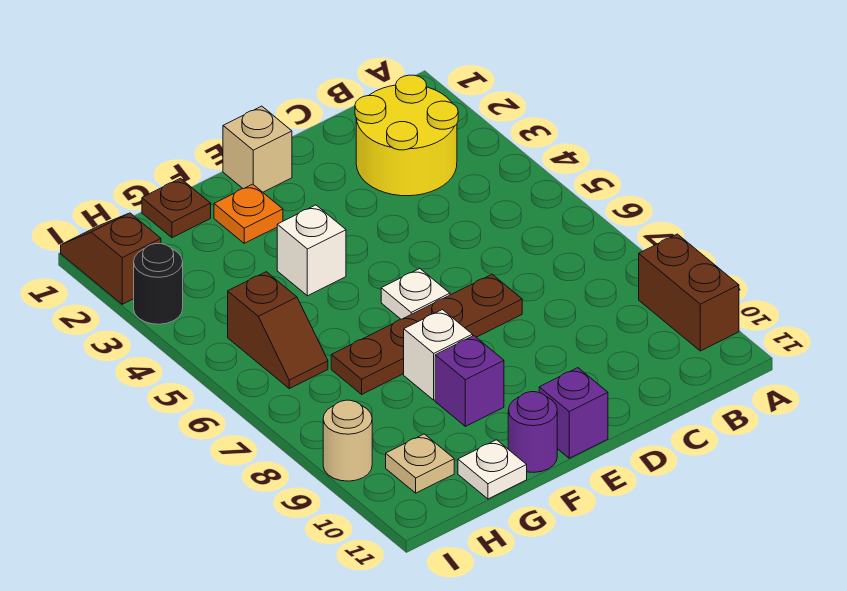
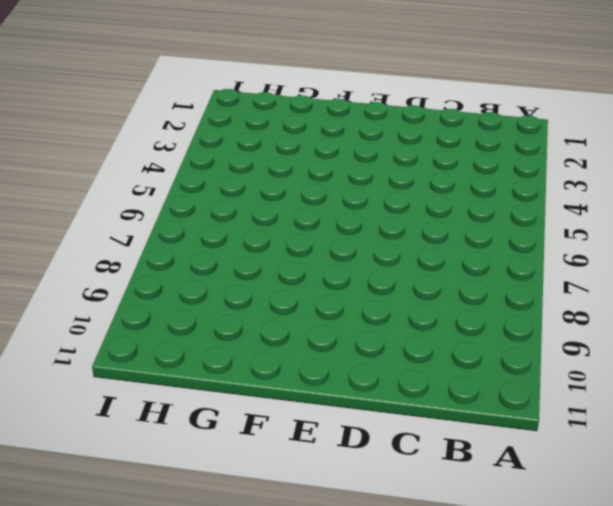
none -> brown 1x2 brick [639,234,739,351]
none -> yellow 2x2 round brick [355,75,458,196]
none -> brown 1x4 plate [331,274,522,394]

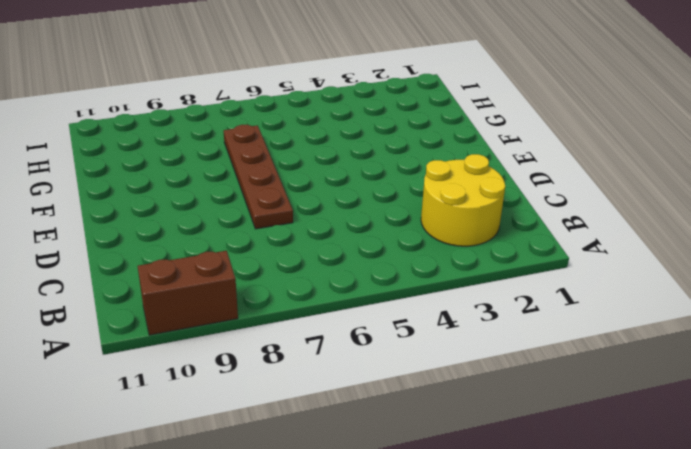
none -> tan 1x1 brick [223,106,292,192]
none -> white 1x1 plate [381,269,450,319]
none -> purple 1x1 brick [539,368,608,458]

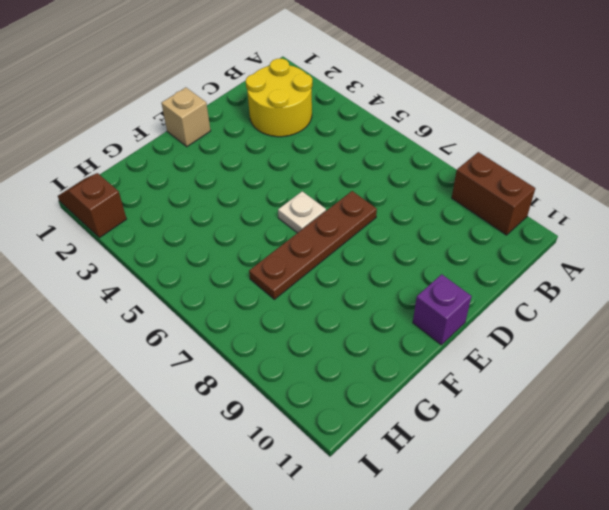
none -> orange 1x1 plate [214,184,283,243]
none -> white 1x1 brick [277,205,346,296]
none -> white 1x1 brick [404,310,473,400]

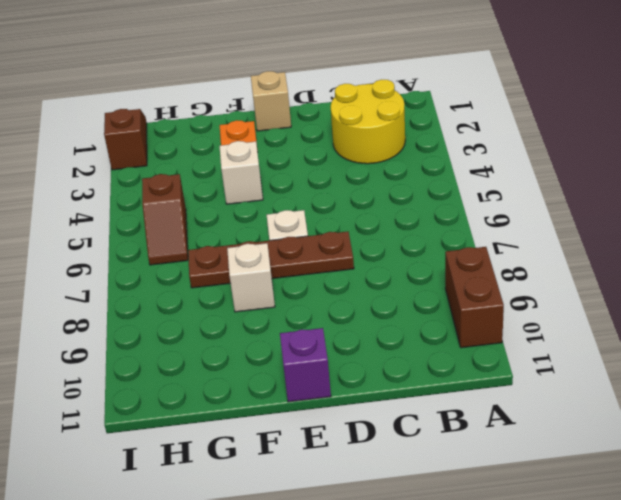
none -> purple 1x1 brick [435,336,504,426]
none -> purple 1x1 round brick [508,392,557,473]
none -> brown 1x1 plate [142,178,211,238]

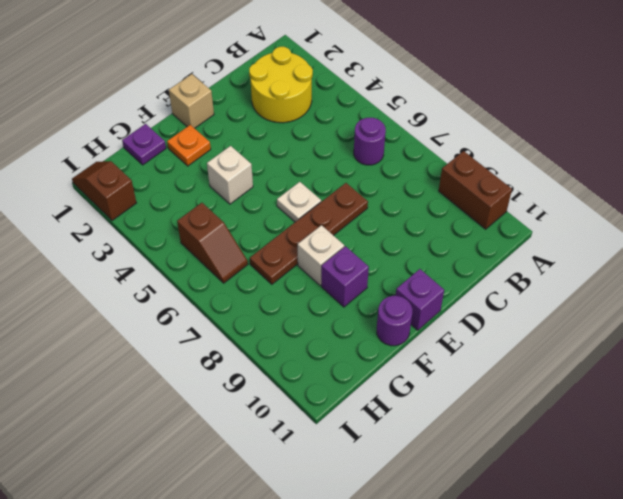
purple 1x1 round brick [354,118,386,165] -> none
purple 1x1 plate [122,124,166,165] -> brown 1x1 plate [142,178,211,238]
none -> white 1x1 plate [458,440,527,499]
none -> tan 1x1 plate [386,434,454,493]
none -> black 1x1 round brick [134,244,183,324]

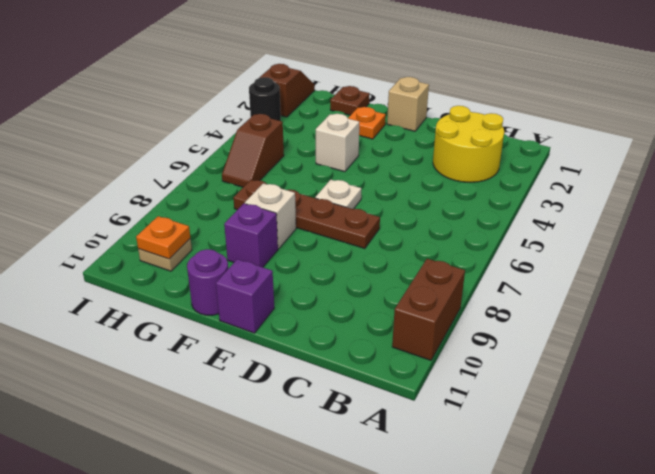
orange 1x1 plate [136,216,190,259] -> none
none -> white 1x1 plate [458,440,527,499]
none -> tan 1x1 round brick [323,400,372,481]

